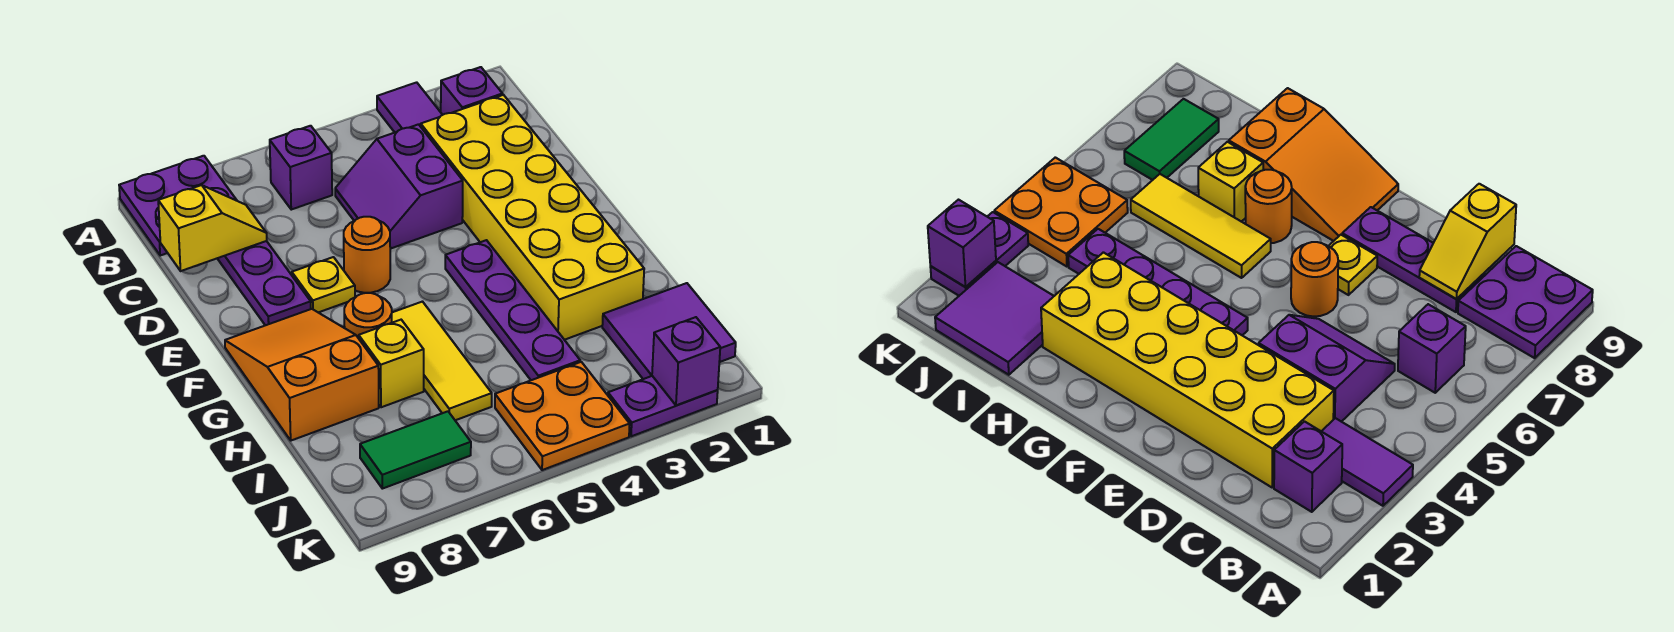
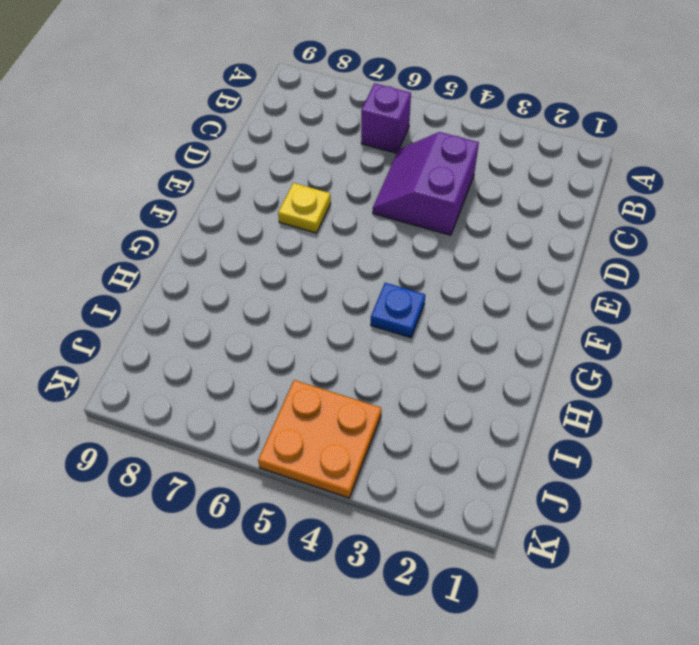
blue 1x1 plate [371,283,425,338] -> purple 1x4 plate [445,240,580,380]
none -> purple 1x2 tile [377,82,442,132]
none -> purple 2x2 plate [119,156,237,255]
none -> purple 1x1 brick [441,67,502,115]

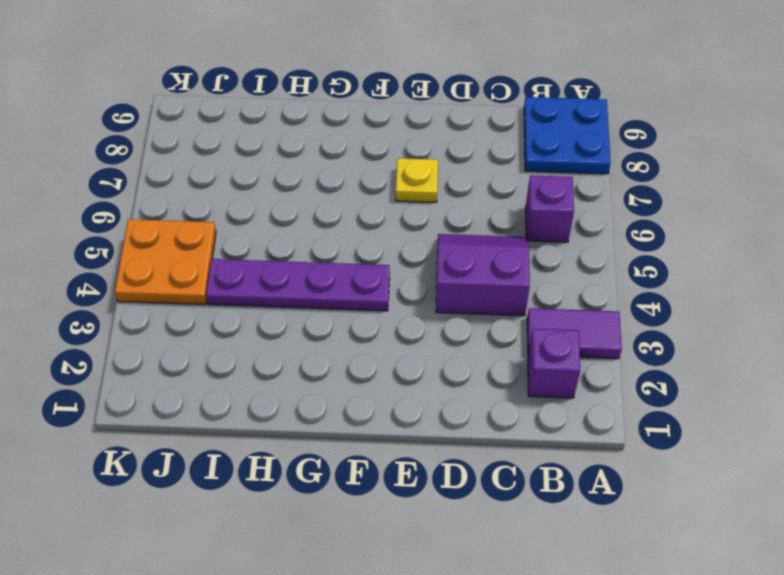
blue 2x2 plate [524,97,611,174] -> purple 2x2 plate [119,156,237,255]
none -> yellow 2x6 brick [421,95,644,340]
none -> purple 1x3 plate [217,241,311,325]
none -> orange 1x1 round brick [344,217,390,293]

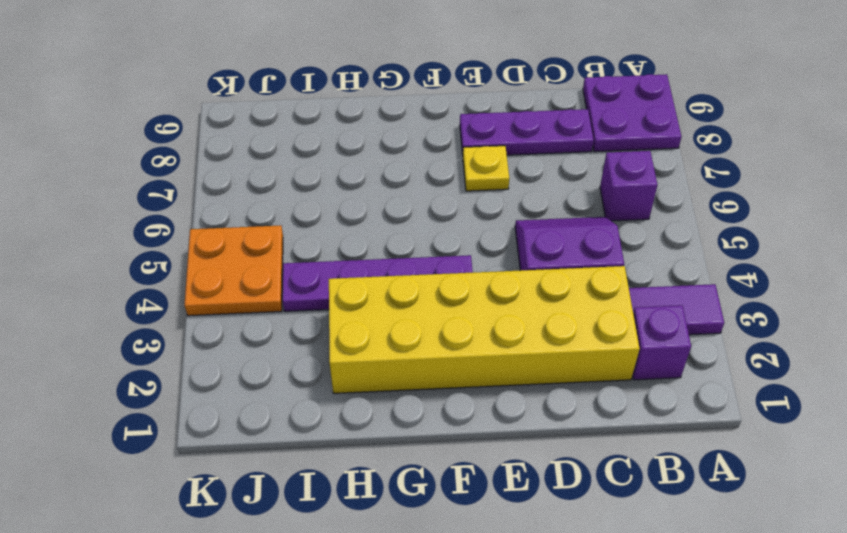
none -> orange 1x1 round brick [344,217,390,293]
none -> orange 2x3 slope [225,309,379,441]
none -> yellow 1x3 tile [392,302,492,420]

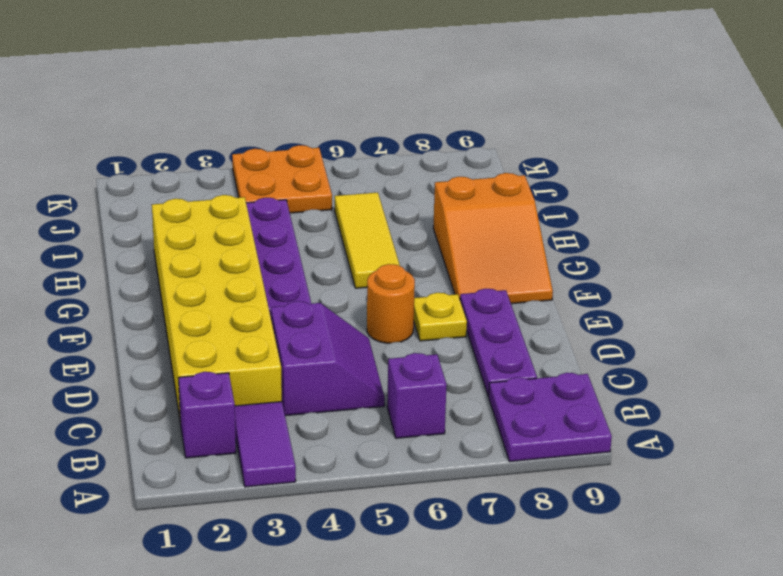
none -> orange 1x1 round brick [344,293,392,338]
none -> yellow 1x1 brick [359,320,424,407]
none -> purple 2x2 tile [602,283,736,379]

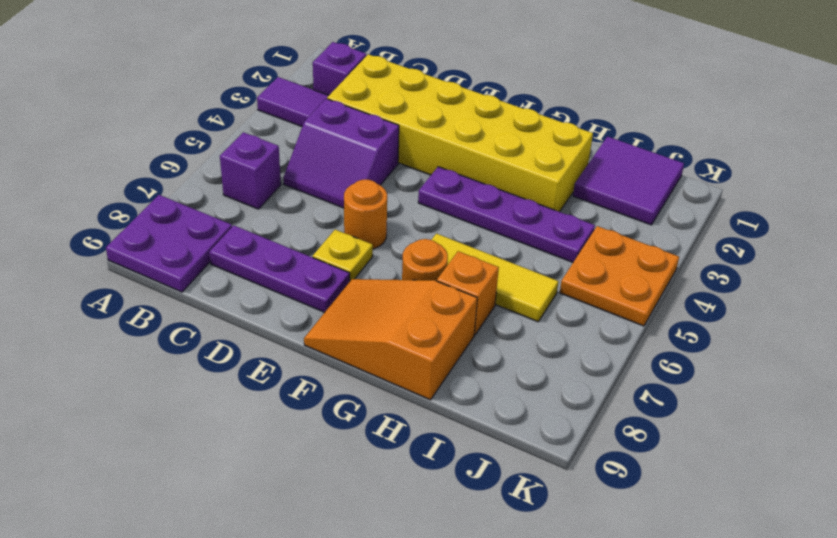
orange 1x1 brick [437,251,499,335] -> yellow 1x1 brick [359,320,424,407]
none -> green 1x2 tile [360,411,471,489]
none -> purple 1x2 plate [608,376,718,436]
none -> yellow 1x2 slope [158,185,267,271]

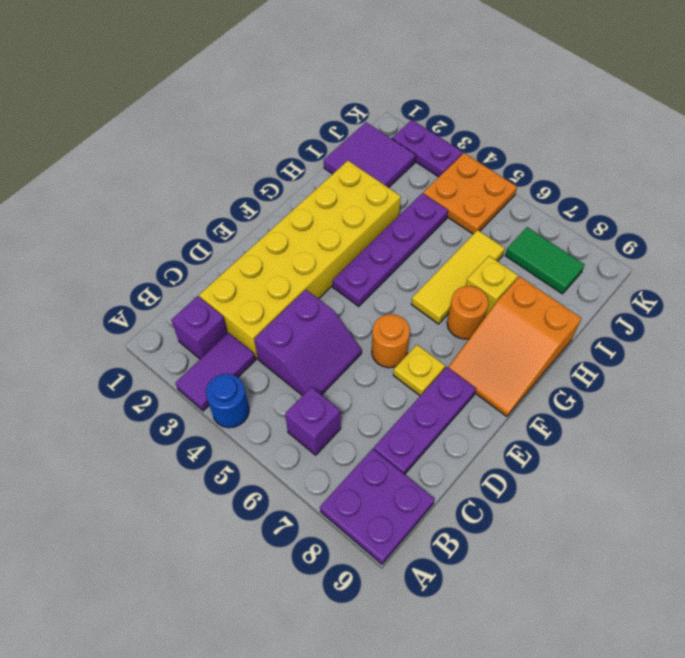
blue 1x1 round brick [206,374,249,428] -> none
none -> yellow 1x2 slope [158,185,267,271]
none -> purple 1x1 brick [652,317,720,405]

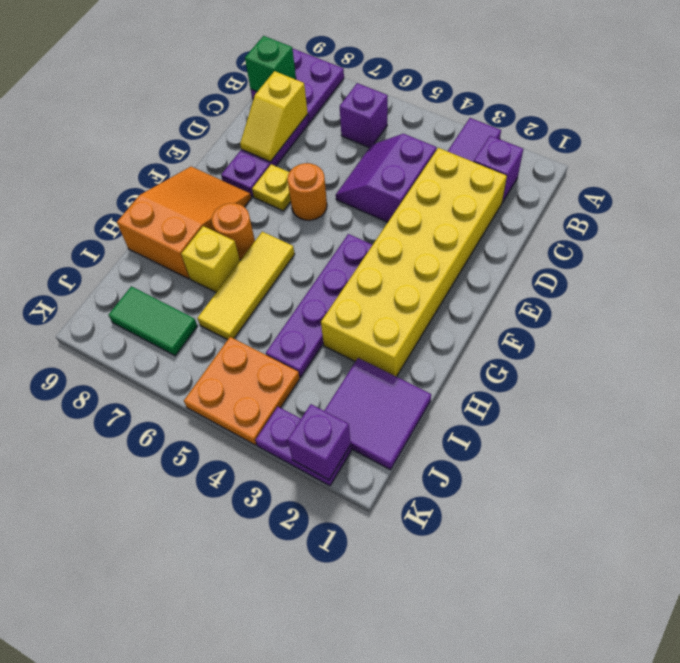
green 1x1 brick [245,36,296,92] -> none
yellow 1x2 slope [240,71,308,162] -> yellow 1x2 slope turned to [158,185,267,271]

